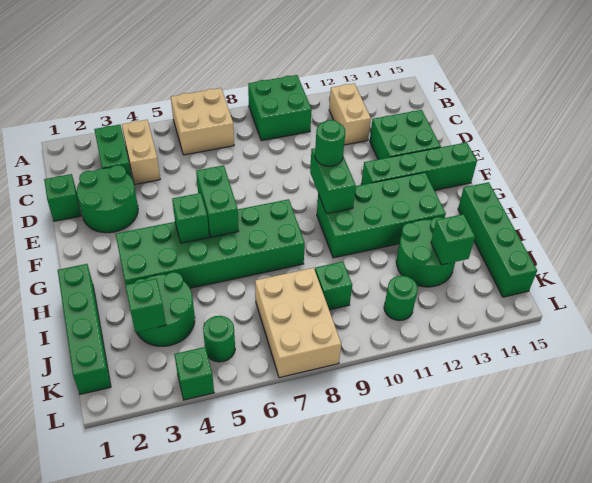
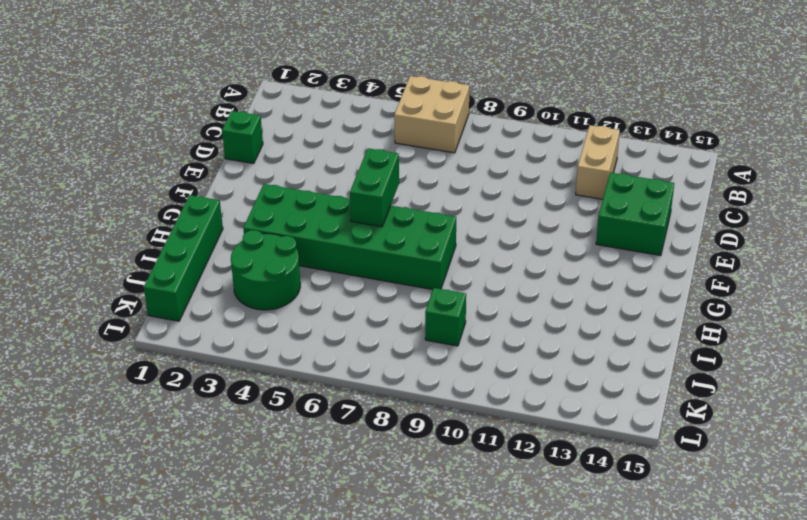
none -> green 2x2 brick [248,75,312,141]
none -> green 1x2 brick [94,125,132,178]
none -> tan 1x2 brick [122,120,160,184]

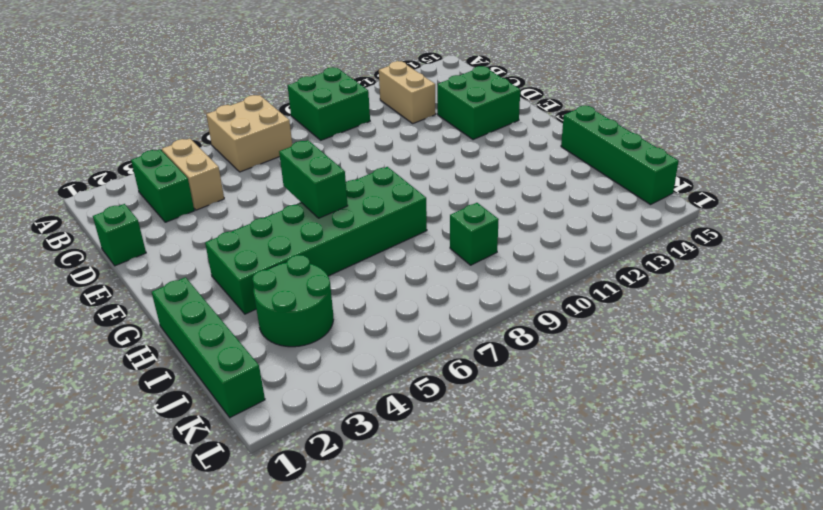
none -> green 2x2 round brick [77,165,138,233]
none -> green 1x4 brick [361,142,477,190]
none -> green 2x4 brick [317,172,446,258]

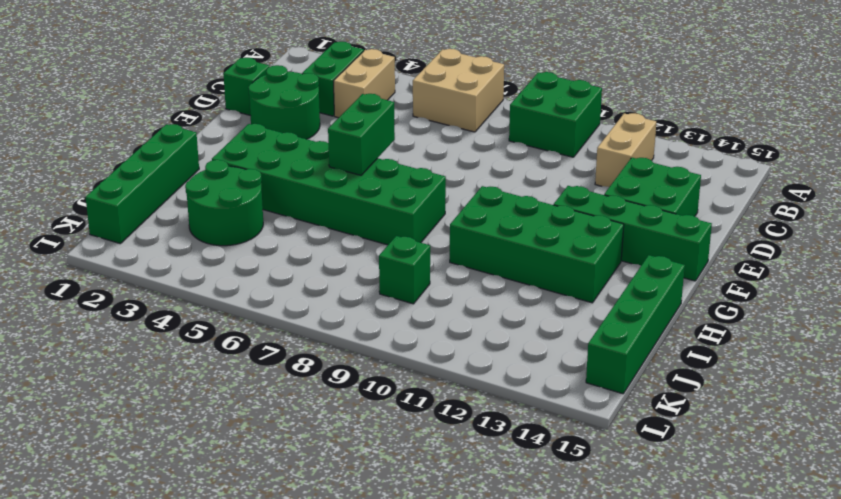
none -> green 2x2 round brick [396,217,455,287]
none -> tan 2x3 brick [255,268,341,378]
none -> green 1x1 round brick [203,316,235,362]

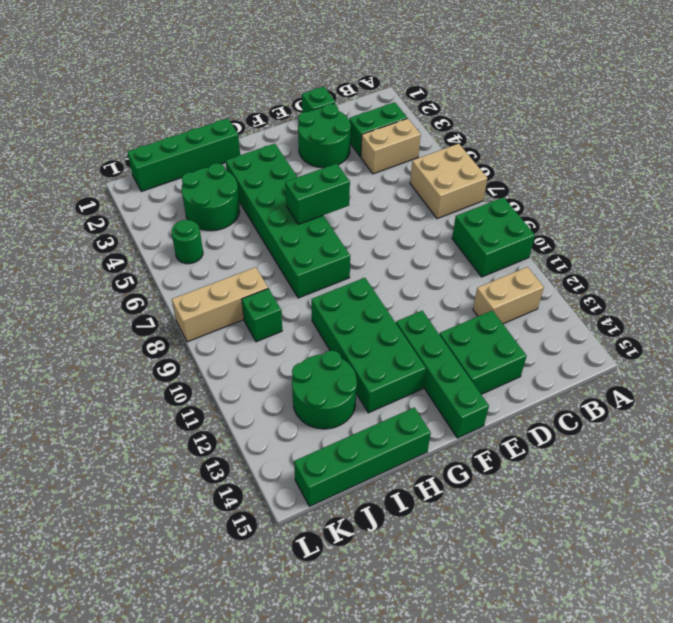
tan 1x3 brick [172,267,268,342] -> tan 2x3 brick [255,268,341,378]
none -> green 1x1 round brick [384,276,418,321]
none -> green 1x1 brick [174,347,214,400]
none -> green 1x2 brick [310,148,356,214]

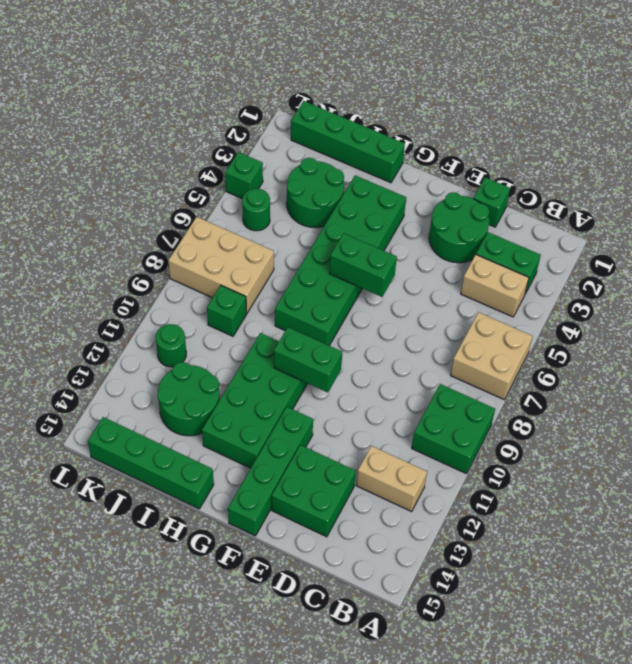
none -> green 1x1 brick [172,193,209,243]
none -> green 1x1 brick [125,278,166,332]
none -> green 1x1 brick [431,214,475,265]

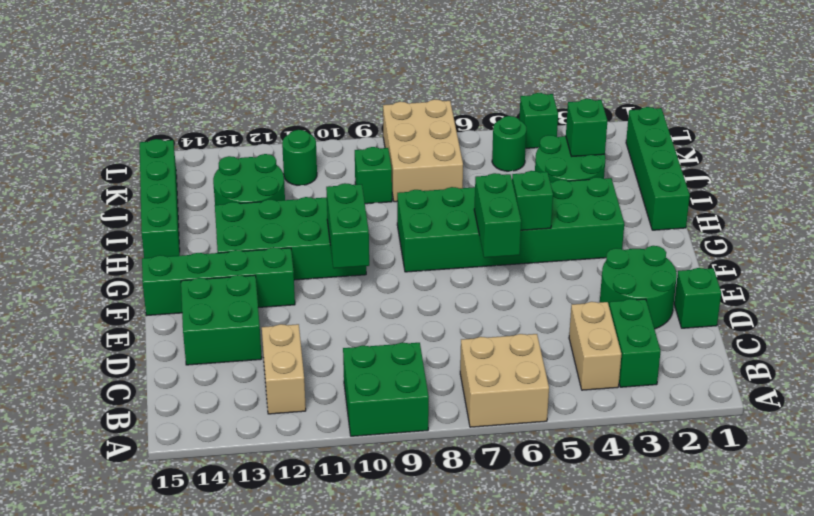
none -> green 1x1 brick [431,214,475,265]
none -> green 1x1 round brick [315,120,345,166]

